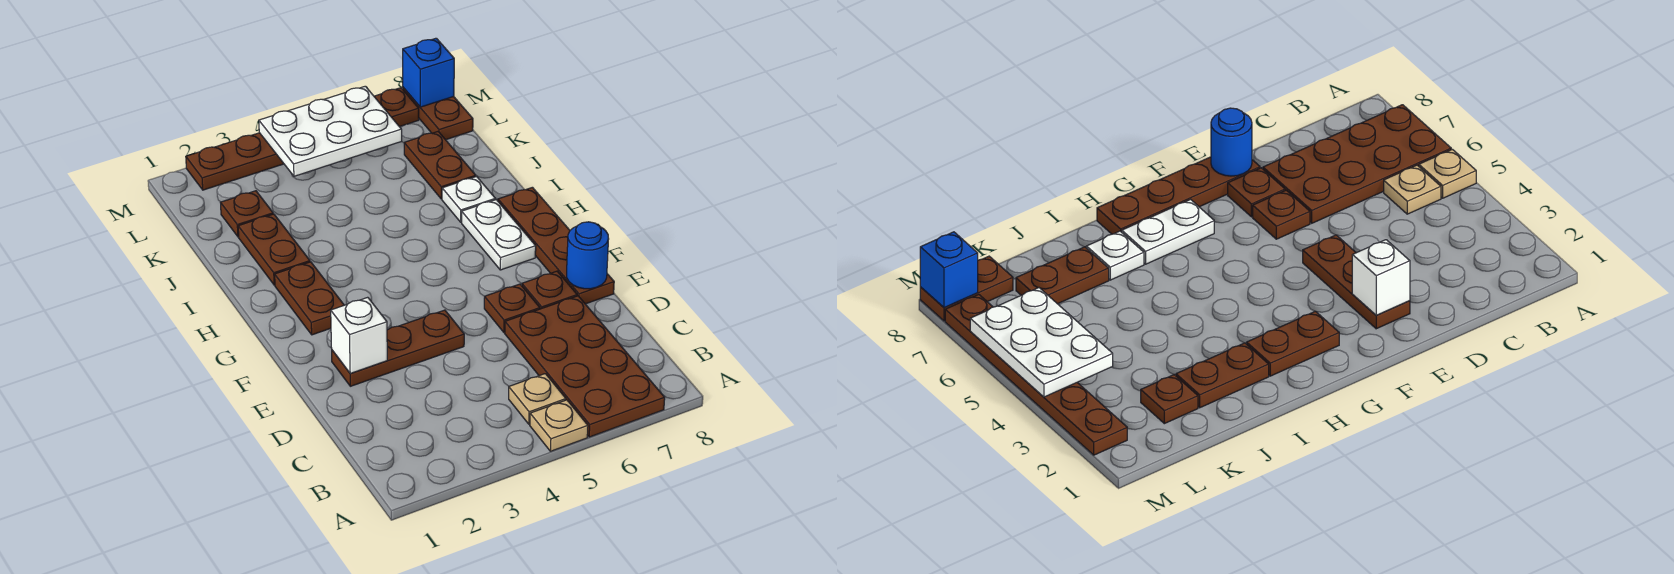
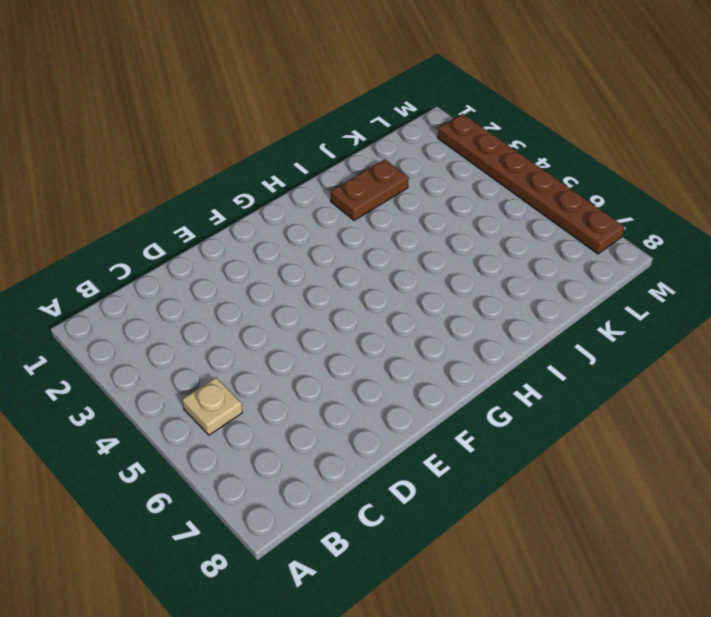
none -> tan 1x1 plate [530,400,588,451]
none -> brown 2x4 plate [505,296,665,437]
none -> brown 1x3 plate [332,310,464,386]

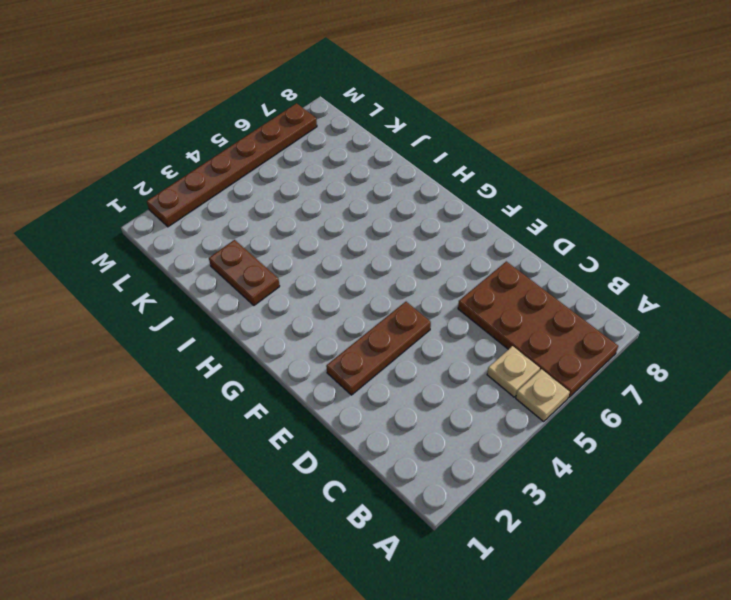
none -> brown 1x1 plate [484,284,540,333]
none -> brown 1x1 plate [522,271,577,309]
none -> brown 1x4 plate [498,187,614,304]

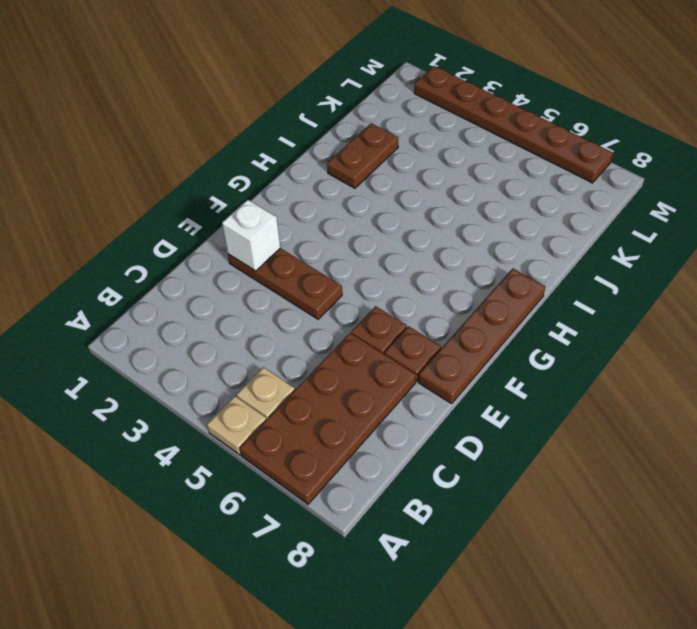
none -> brown 1x2 plate [275,262,344,335]
none -> white 1x2 plate [462,200,536,270]
none -> white 1x1 plate [442,177,495,222]

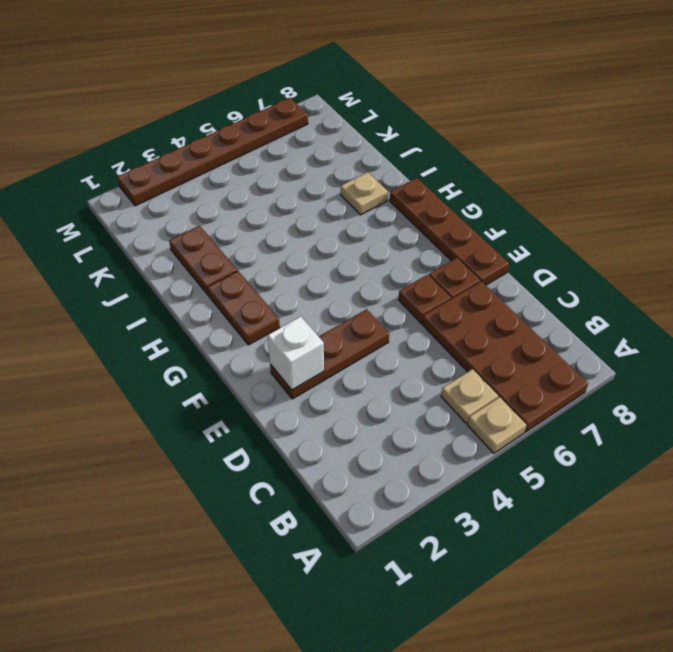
tan 1x1 plate [341,172,388,215] -> white 1x1 plate [442,177,495,222]
none -> white 1x2 plate [462,200,536,270]
none -> brown 1x2 plate [404,132,476,199]
none -> brown 1x1 plate [221,191,273,237]

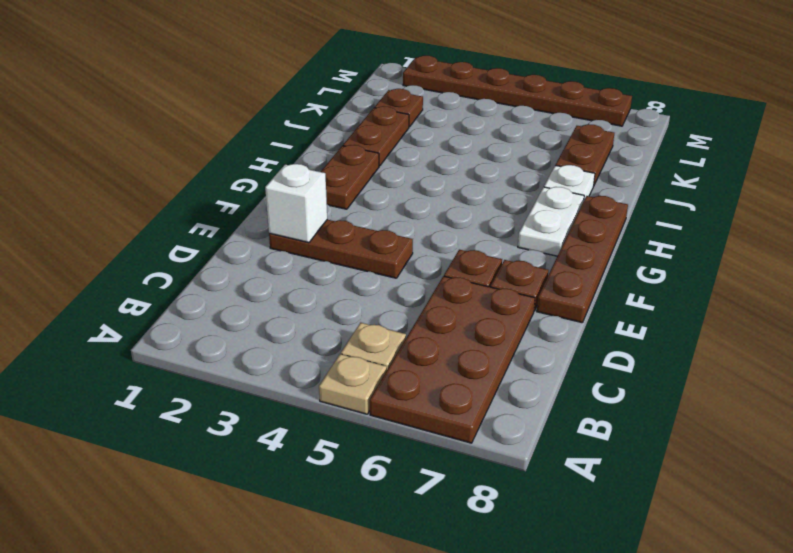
none -> brown 1x2 plate [403,88,473,140]
none -> blue 1x1 round brick [567,222,609,289]
none -> white 2x3 plate [259,86,402,176]

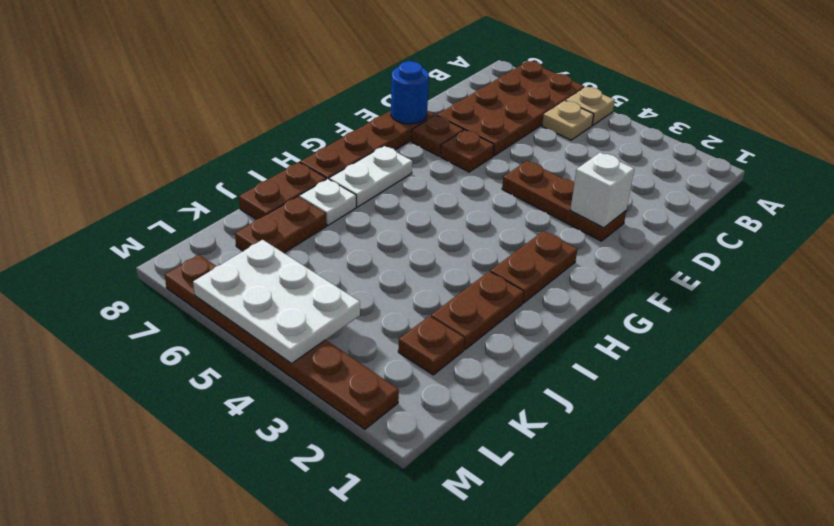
brown 1x2 plate [239,162,326,219] -> brown 1x2 plate moved to [403,88,473,140]
none -> blue 1x1 brick [403,38,454,107]

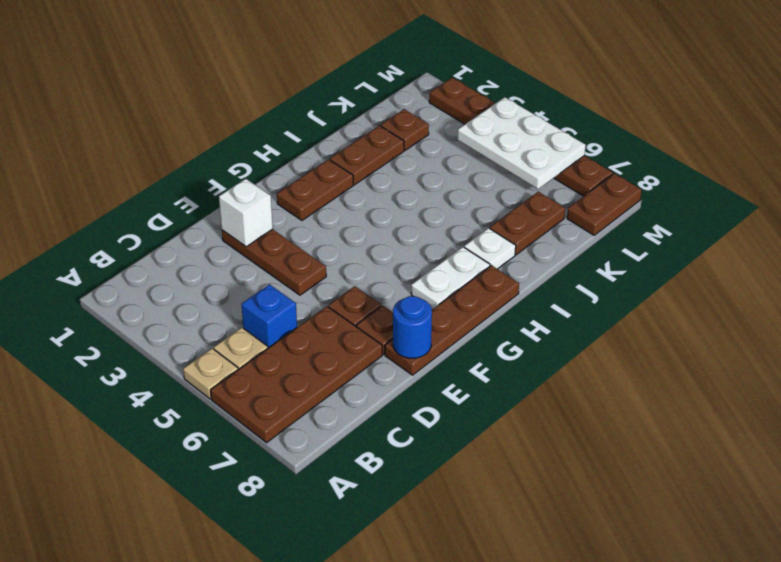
blue 1x1 brick [241,284,297,348] -> blue 1x1 brick moved to [403,38,454,107]

